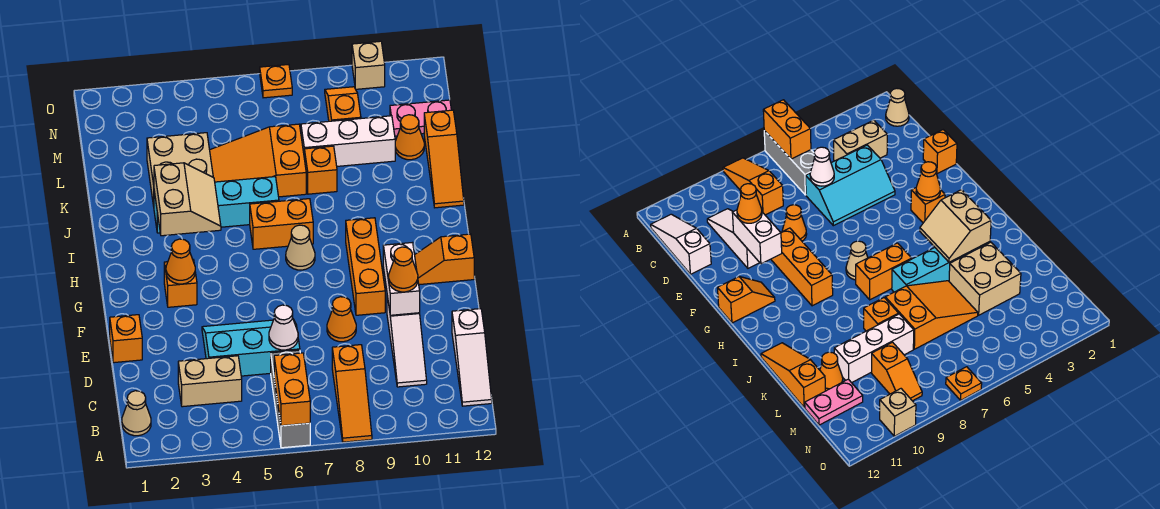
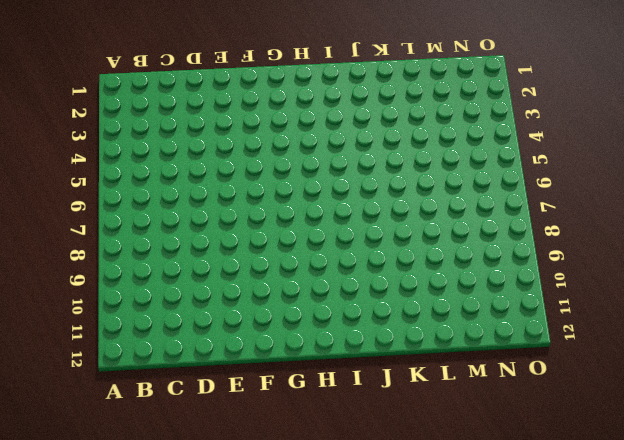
none -> grey 1x3 brick [271,350,310,448]
none -> orange 1x3 slope [332,345,372,442]
none -> tan 1x1 cone [122,391,151,436]
none -> white 1x3 slope [452,309,492,406]

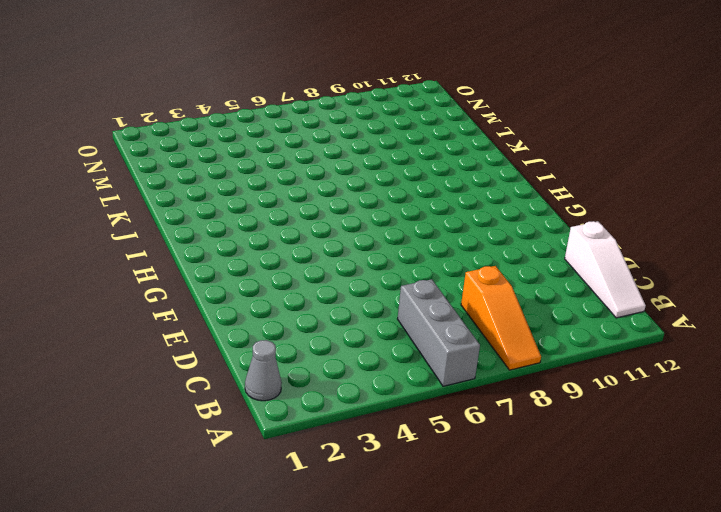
grey 1x1 cone [245,340,282,401] -> tan 1x1 cone [122,391,151,436]
none -> tan 1x2 brick [178,356,242,407]
none -> white 1x3 slope [387,296,427,387]
none -> cyan 2x3 slope [202,319,300,376]
none -> orange 1x1 brick [110,315,142,363]

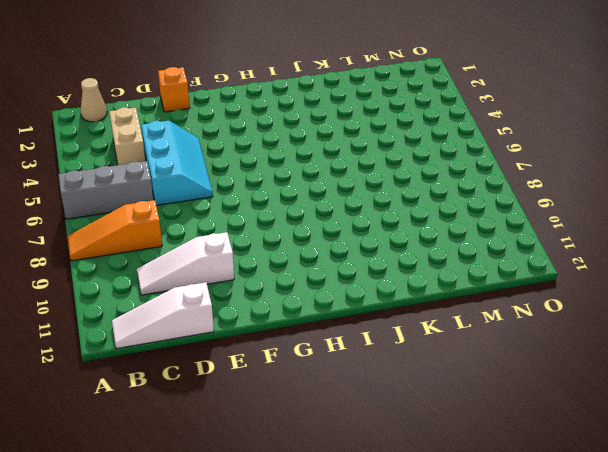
none -> orange 1x1 cone [327,297,356,342]
none -> orange 1x3 brick [346,218,385,315]
none -> orange 1x1 brick [164,260,197,307]
none -> orange 1x2 slope [415,234,474,285]

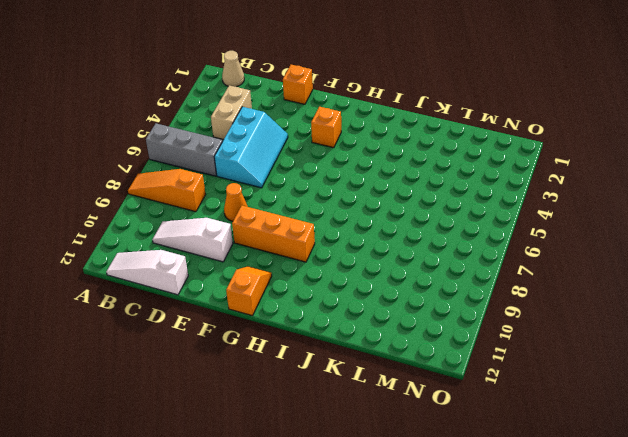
none -> tan 1x1 cone [286,225,315,270]
none -> orange 1x2 brick [250,199,313,249]
none -> cyan 1x4 brick [154,177,279,233]
none -> orange 1x3 slope [424,110,464,208]

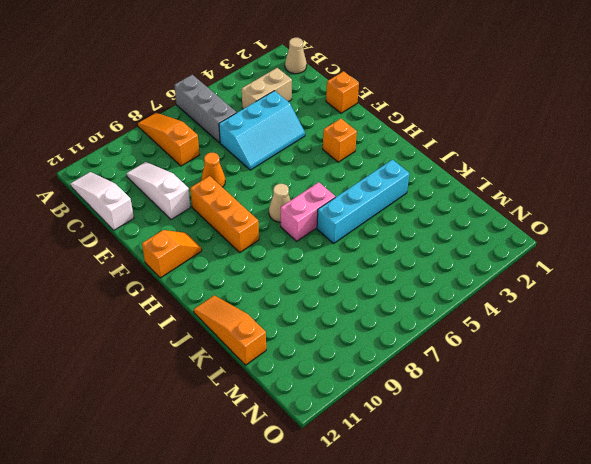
pink 1x2 brick [281,182,335,241] -> orange 1x2 brick [250,199,313,249]
none -> tan 2x2 brick [147,133,213,206]
none -> orange 2x3 slope [210,124,306,197]
none -> orange 1x1 brick [304,146,337,194]
none -> white 1x3 brick [301,116,395,166]

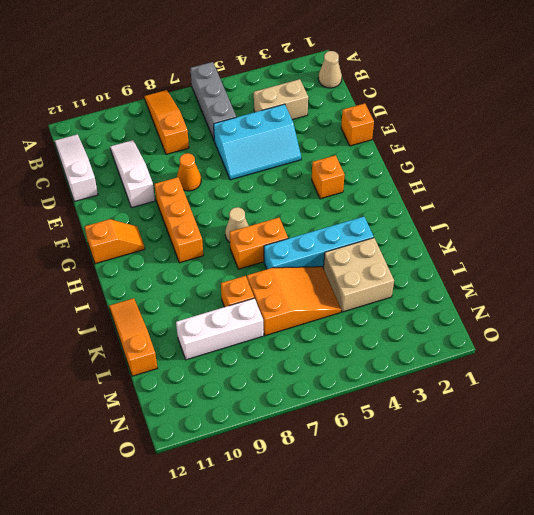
none -> orange 1x1 cone [395,115,424,160]
none -> orange 1x2 slope [325,87,361,121]
none -> pink 1x2 plate [390,100,451,136]
none -> orange 1x1 plate [260,64,292,98]

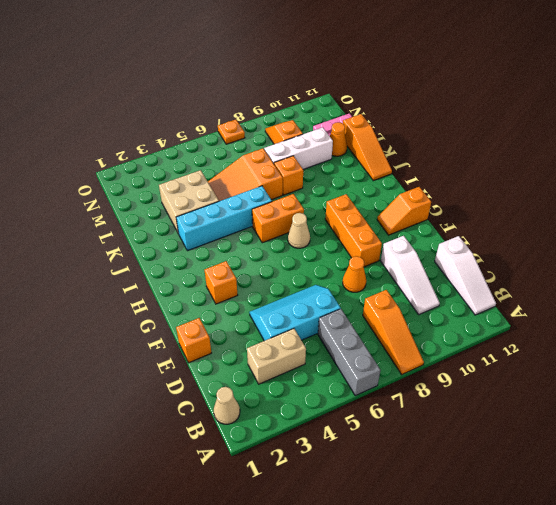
none -> tan 1x1 brick [352,41,385,89]
none -> orange 1x2 brick [274,353,310,426]
none -> white 1x1 cone [269,305,298,350]
none -> white 1x2 brick [383,243,420,315]

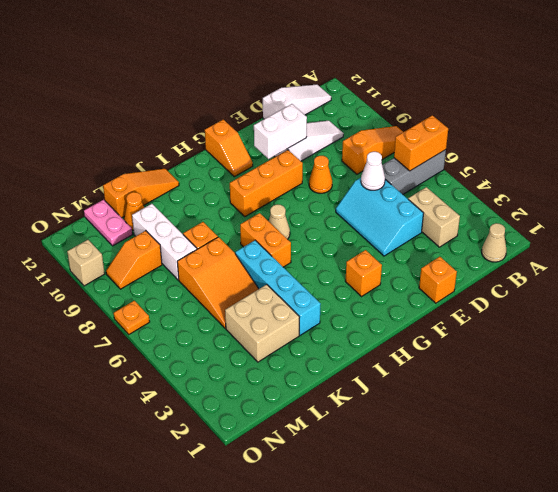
none -> orange 1x1 cone [166,239,195,284]
none -> tan 2x2 slope [154,163,221,236]
none -> orange 1x1 cone [389,247,418,292]

